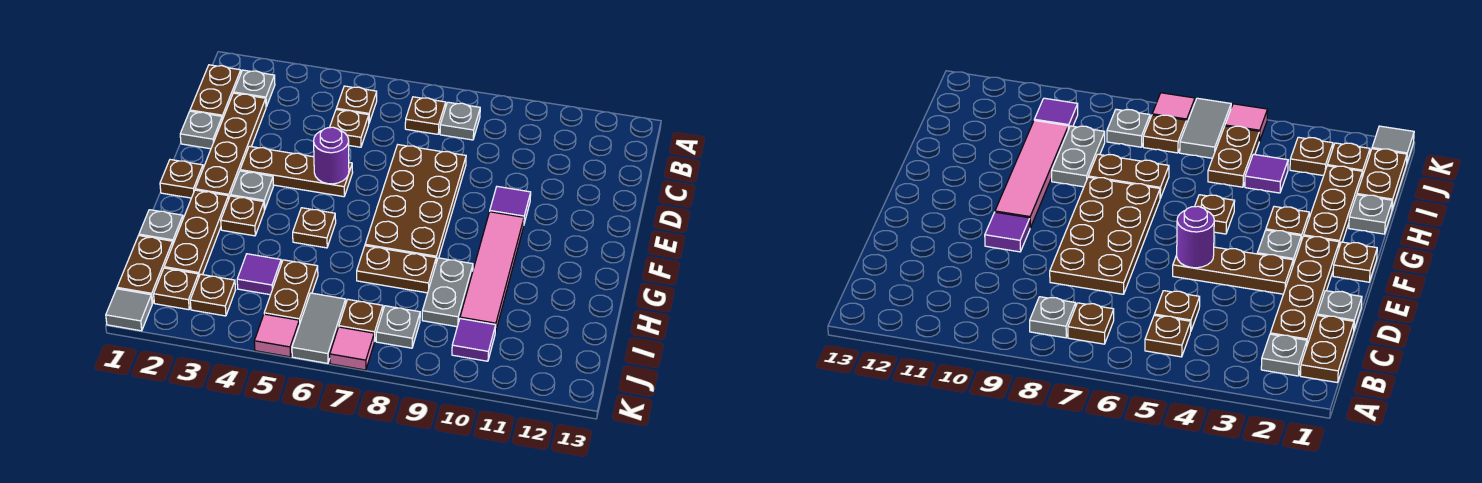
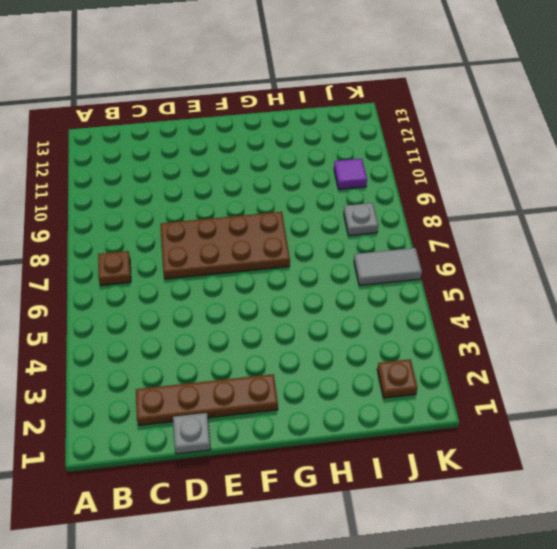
none -> brown 1x2 plate [190,65,241,120]
none -> grey 1x1 plate [234,70,275,107]
none -> brown 1x1 plate [336,86,377,122]
none -> grey 1x1 plate [440,102,480,140]

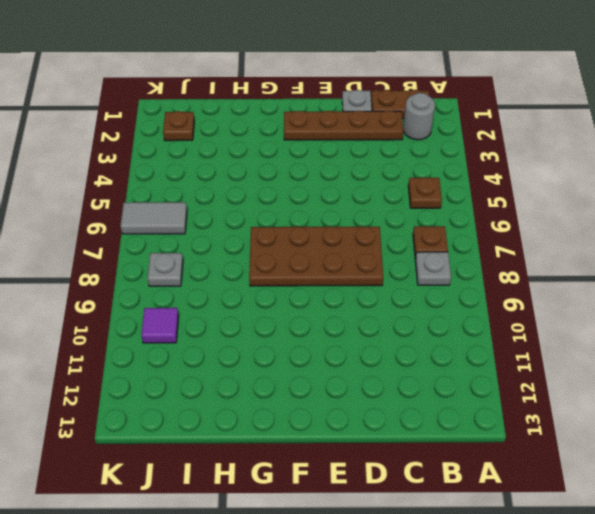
grey 1x1 round brick [403,93,435,140] -> grey 1x1 plate [234,70,275,107]
none -> brown 1x1 plate [330,110,369,147]
none -> brown 1x3 plate [240,146,353,197]
none -> purple 1x1 tile [490,186,531,223]
none -> brown 1x1 plate [160,160,203,198]

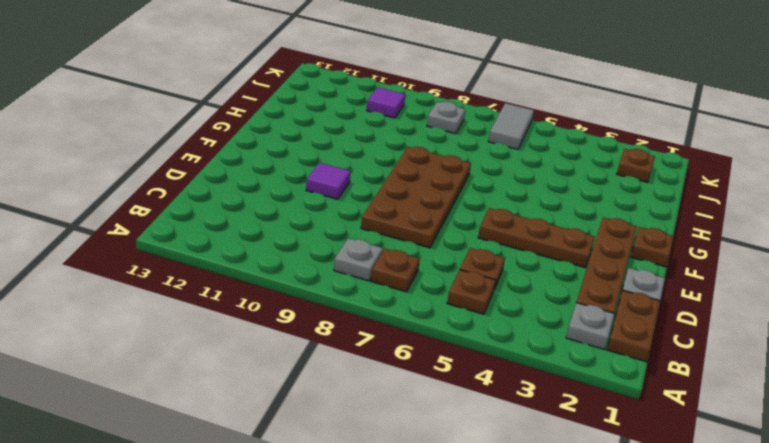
none -> grey 1x1 plate [231,171,274,210]
none -> pink 1x4 tile [460,212,524,333]
none -> brown 1x3 plate [164,190,229,276]
none -> brown 1x1 plate [221,196,264,236]

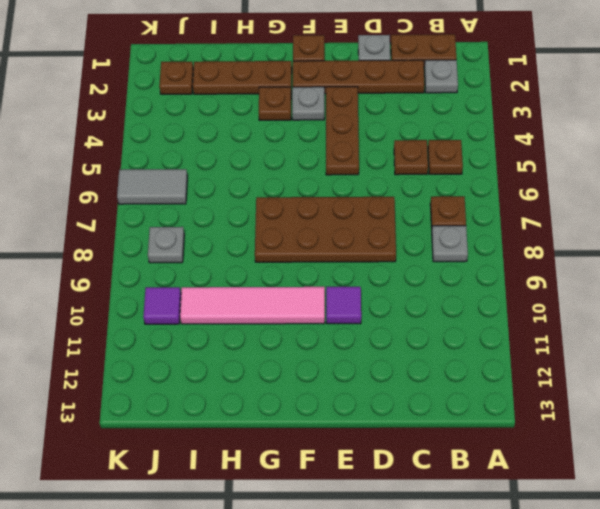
none -> brown 1x1 plate [293,208,336,248]
none -> grey 1x1 plate [139,210,183,243]
none -> brown 1x2 plate [357,246,436,293]
none -> grey 1x2 plate [422,258,473,327]

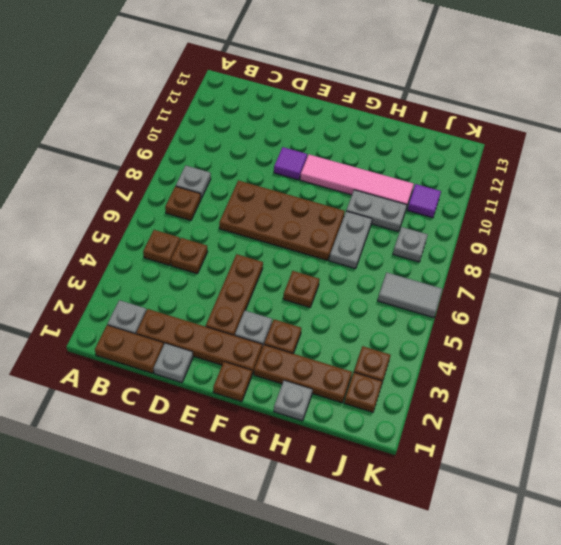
grey 1x2 plate [329,211,372,269] -> brown 1x2 plate [357,246,436,293]
none -> brown 1x2 plate [117,236,173,303]
none -> purple 1x1 tile [237,254,281,295]
none -> brown 1x2 plate [264,260,318,325]
none -> brown 1x1 plate [339,299,383,341]

